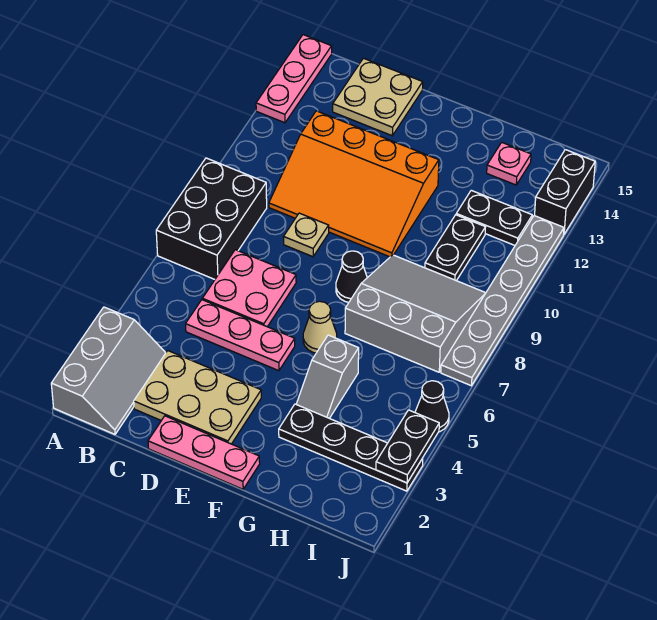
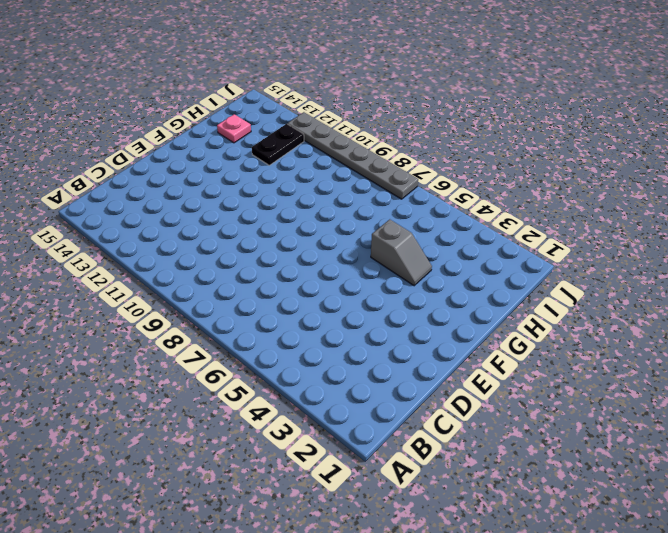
none -> grey 2x3 slope [51,307,165,434]
none -> black 2x3 brick [156,158,267,279]
none -> pink 1x3 plate [256,35,332,123]

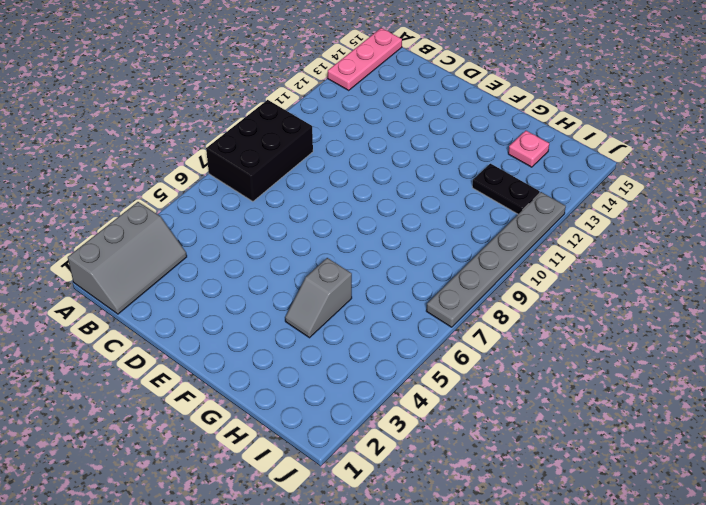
none -> tan 2x3 plate [134,351,261,444]
none -> pink 1x3 plate [186,300,295,371]
none -> pink 2x2 plate [202,250,296,327]

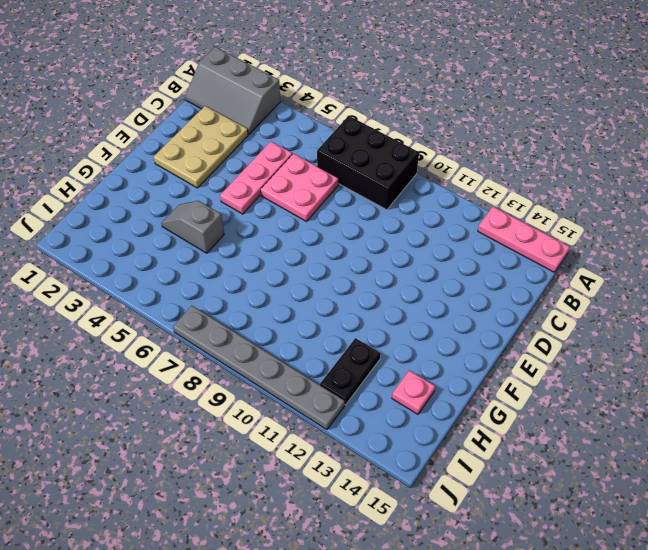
none -> orange 3x4 slope [269,111,439,257]
none -> tan 2x2 plate [333,58,423,136]
none -> pink 1x3 plate [148,416,260,489]

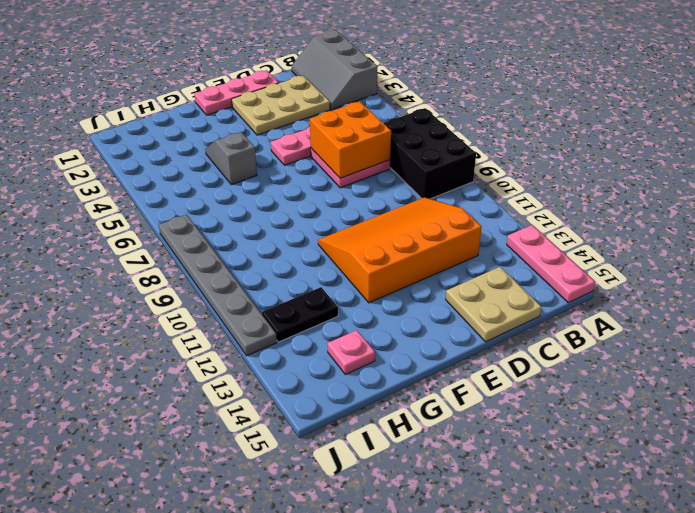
orange 2x2 brick [310,101,391,178] -> none
none -> tan 1x1 plate [284,213,329,257]
none -> tan 1x1 cone [303,301,337,353]
none -> black 1x1 cone [336,251,367,302]

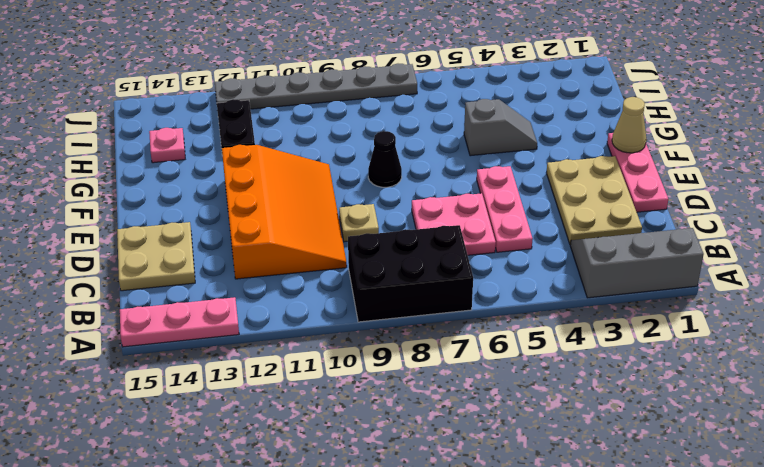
tan 1x1 cone [612,97,646,153] -> tan 1x1 cone moved to [303,301,337,353]
none -> black 1x4 plate [279,404,423,491]
none -> grey 3x3 slope [345,255,485,372]
none -> black 1x2 plate [425,215,485,281]

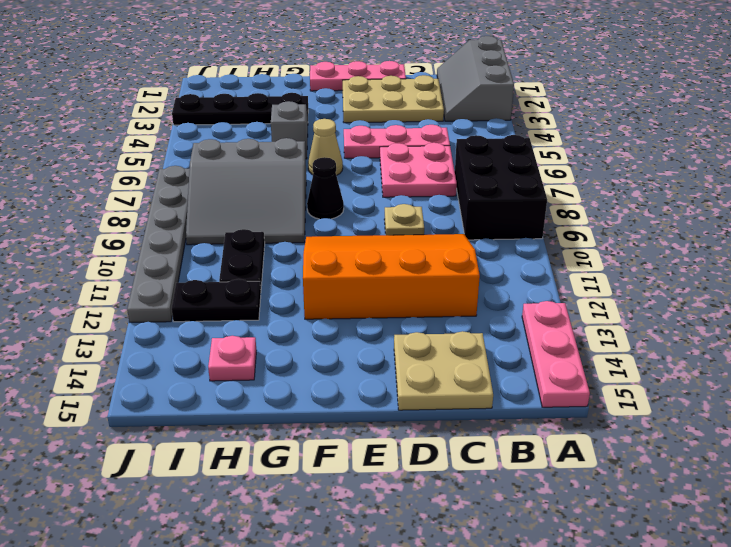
none -> black 1x1 cone [415,381,449,432]
none -> black 1x2 brick [535,150,595,234]
none -> black 1x2 plate [376,410,439,483]

